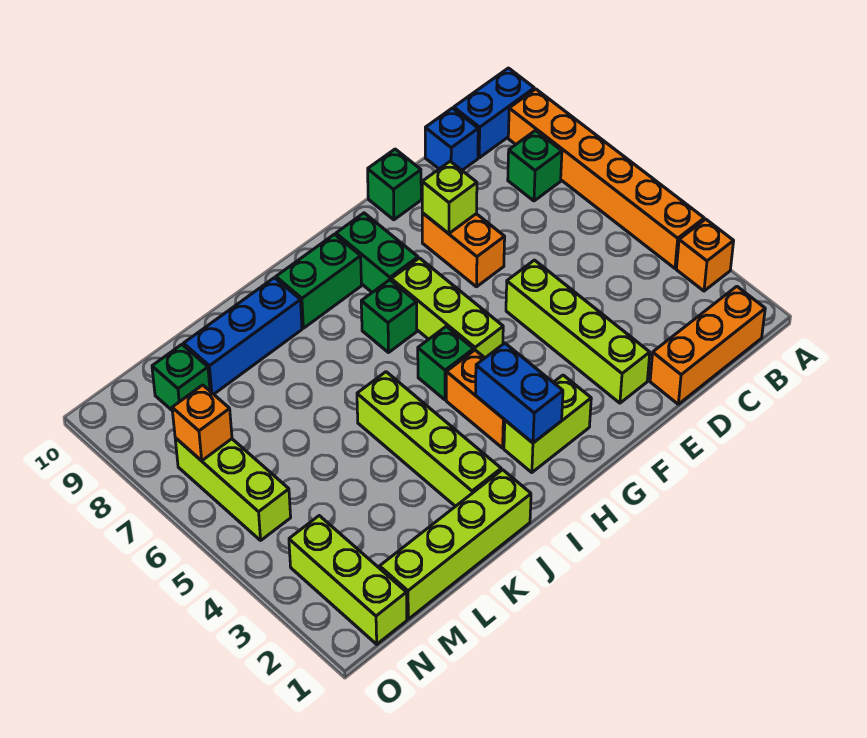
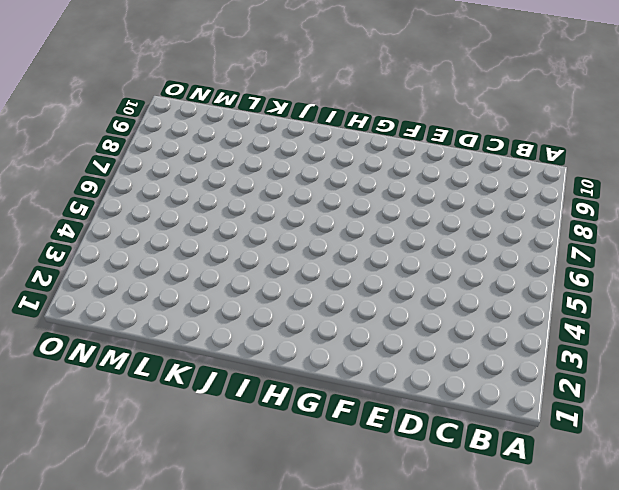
none -> orange 1x1 brick [676,219,734,291]
none -> orange 1x6 brick [508,89,704,268]
none -> blue 1x2 brick [454,68,534,158]

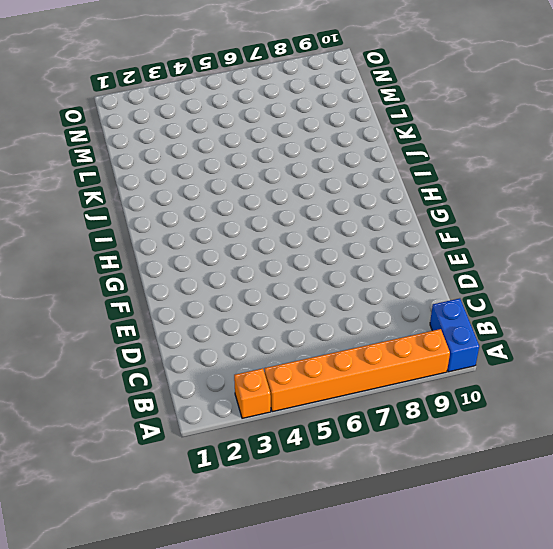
none -> orange 1x3 brick [650,286,765,404]
none -> green 1x1 brick [508,131,562,201]
none -> blue 1x1 brick [425,108,478,170]

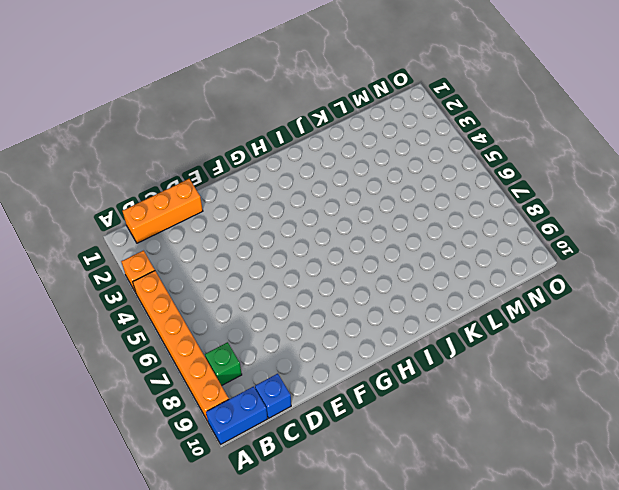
none -> lime 1x4 brick [506,260,650,403]
none -> orange 1x2 brick [422,213,505,287]
none -> green 1x1 brick [368,149,421,220]

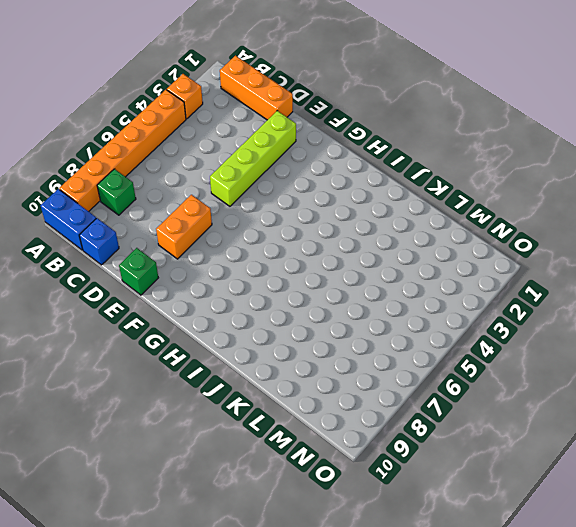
none -> lime 1x2 brick [504,375,591,473]
none -> lime 1x3 brick [391,258,503,358]
none -> green 1x2 brick [336,213,418,292]

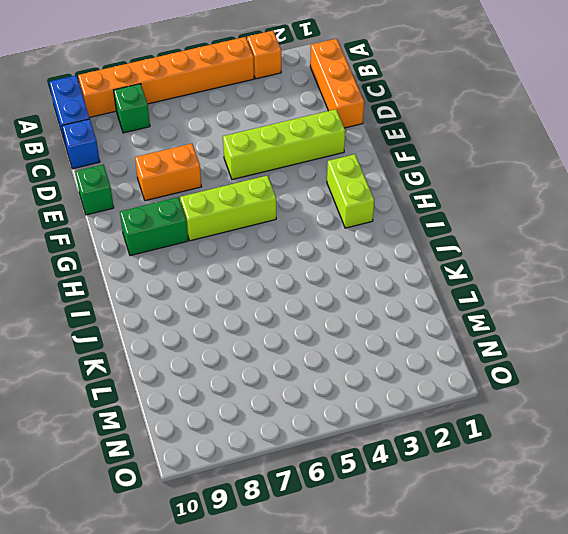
none -> orange 1x2 brick [446,350,505,448]
none -> green 1x1 brick [418,326,474,400]
none -> green 1x1 brick [361,280,417,353]

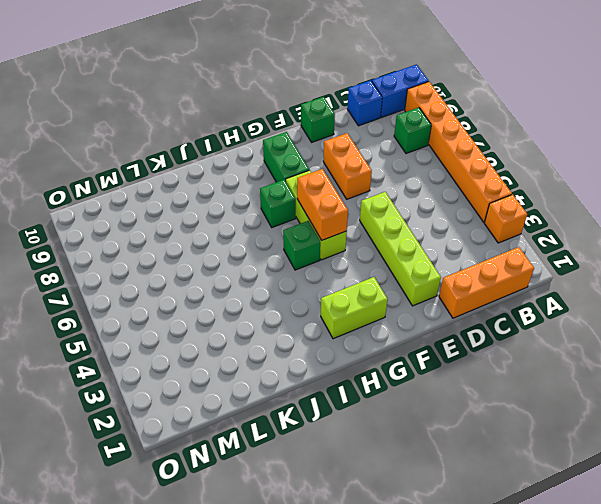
orange 1x2 brick [297,169,348,240] -> orange 1x2 brick moved to [446,350,505,448]
none -> green 1x2 brick [276,234,361,328]
none -> lime 1x4 brick [380,470,531,619]
none -> lime 1x4 brick [357,372,501,506]

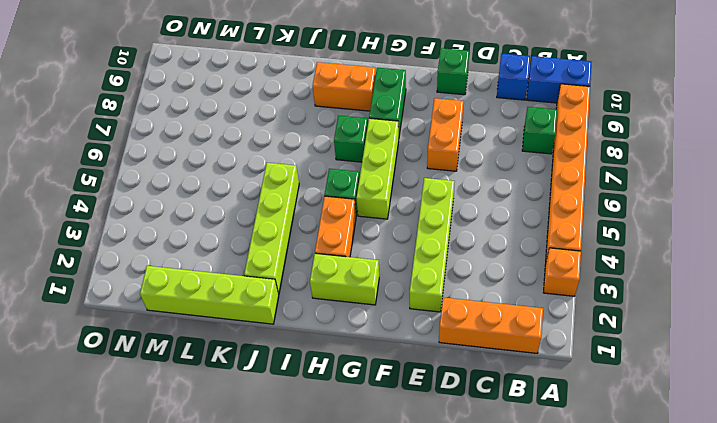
orange 1x2 brick [313,62,376,111] -> green 1x2 brick [276,234,361,328]
none -> blue 1x3 brick [183,278,302,394]
none -> green 1x1 brick [152,345,210,410]
none -> lime 1x3 brick [289,516,407,644]

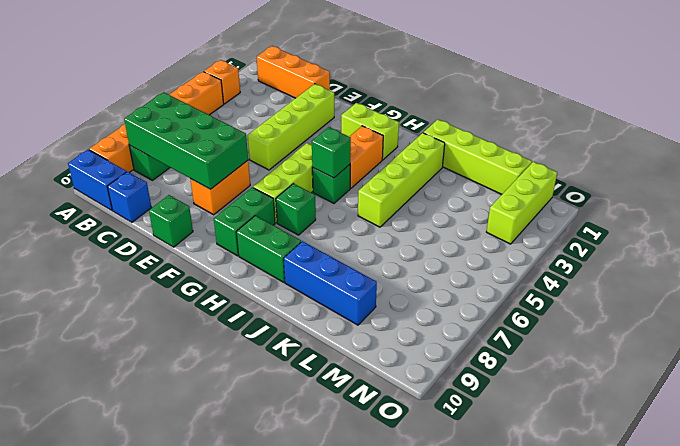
green 2x4 brick [124,92,248,189] -> lime 1x1 brick [422,161,477,234]
green 1x1 brick [312,127,351,178] -> green 1x1 brick moved to [152,345,210,410]
none -> lime 1x3 brick [175,438,291,540]
none -> blue 1x2 brick [475,343,563,443]
none -> orange 1x1 brick [172,385,232,461]

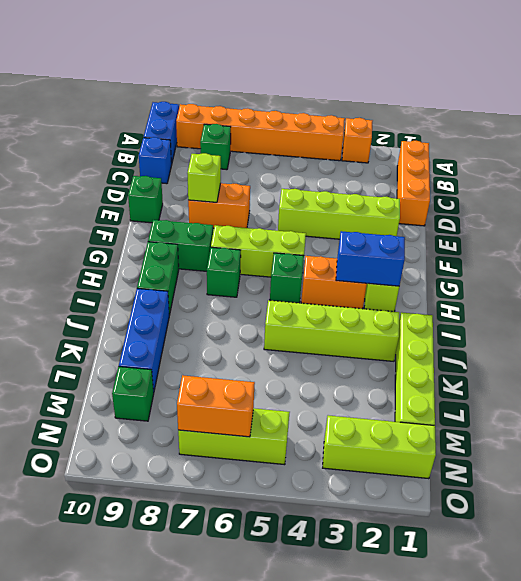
orange 1x2 brick [177,375,255,437] -> orange 1x1 brick [172,385,232,461]

